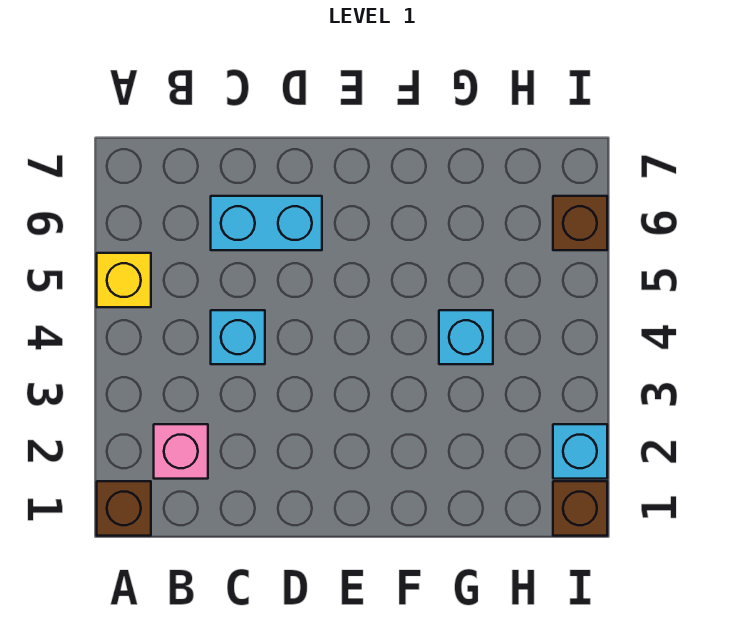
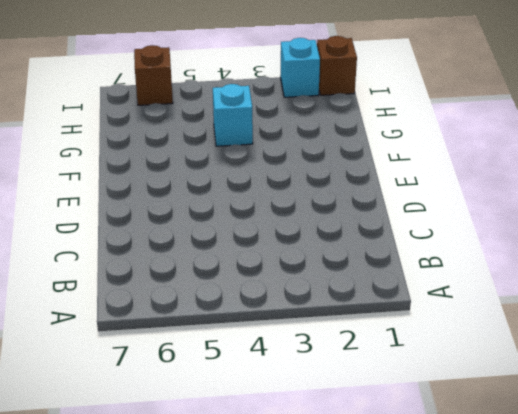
none -> brown 1x1 brick [97,481,151,536]
none -> yellow 1x1 brick [97,253,151,307]

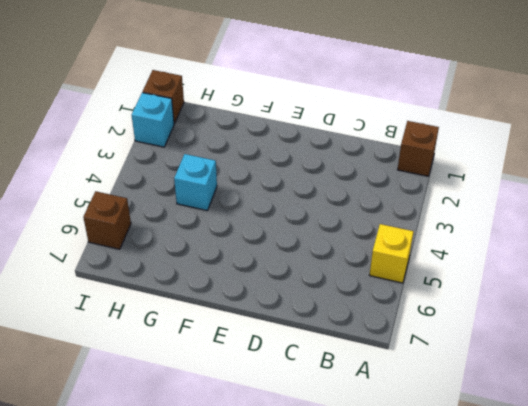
none -> pink 1x1 brick [154,424,208,479]
none -> cyan 1x1 brick [211,310,265,364]

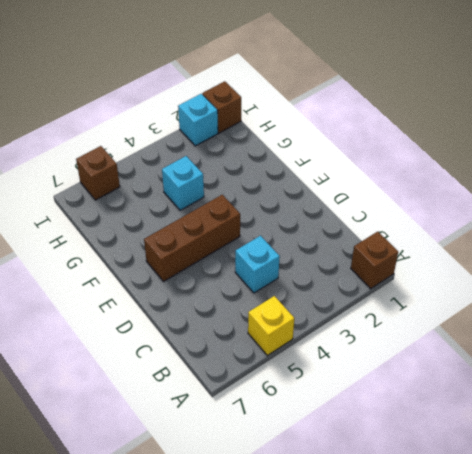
brown 1x3 brick [144,195,240,282] -> none
none -> pink 1x1 brick [154,424,208,479]
none -> cyan 1x2 brick [211,196,322,250]

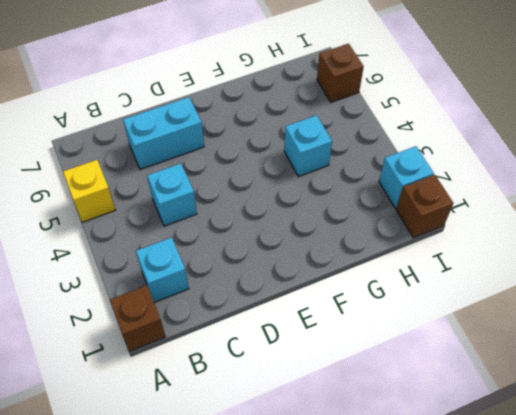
cyan 1x1 brick [136,238,189,302] -> pink 1x1 brick [154,424,208,479]

